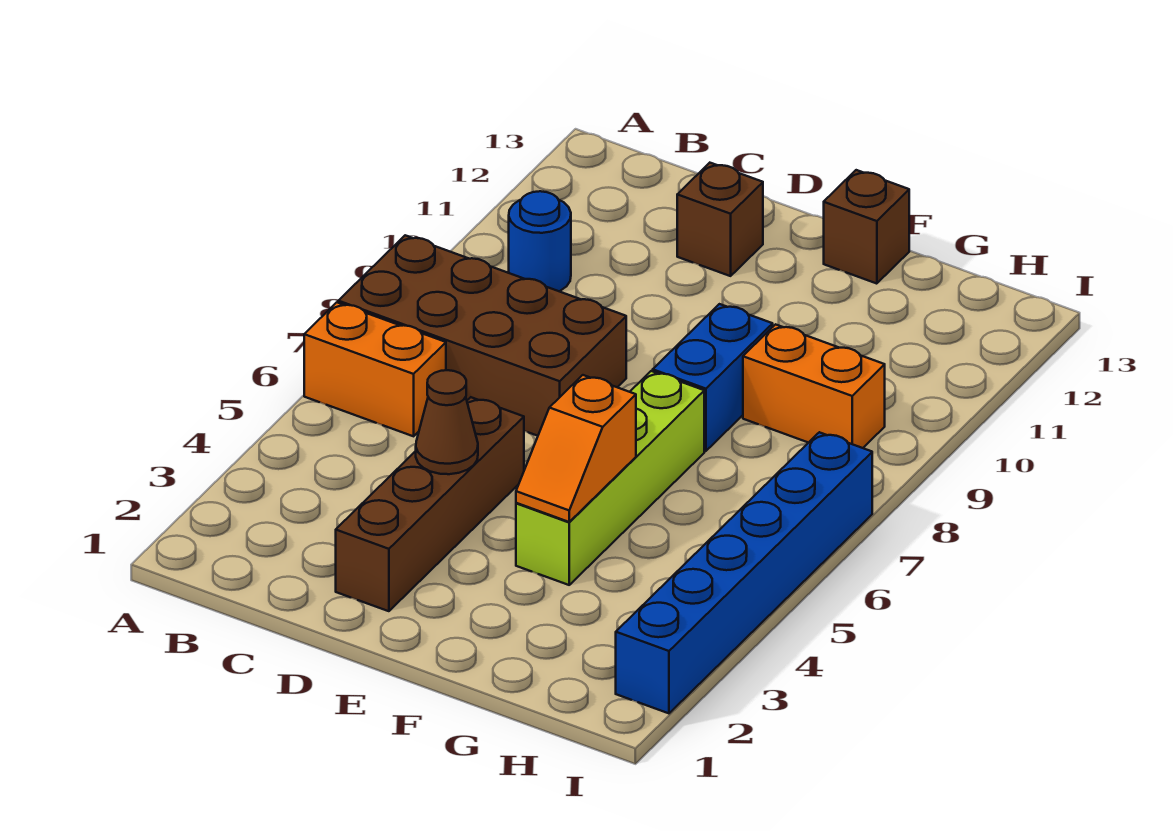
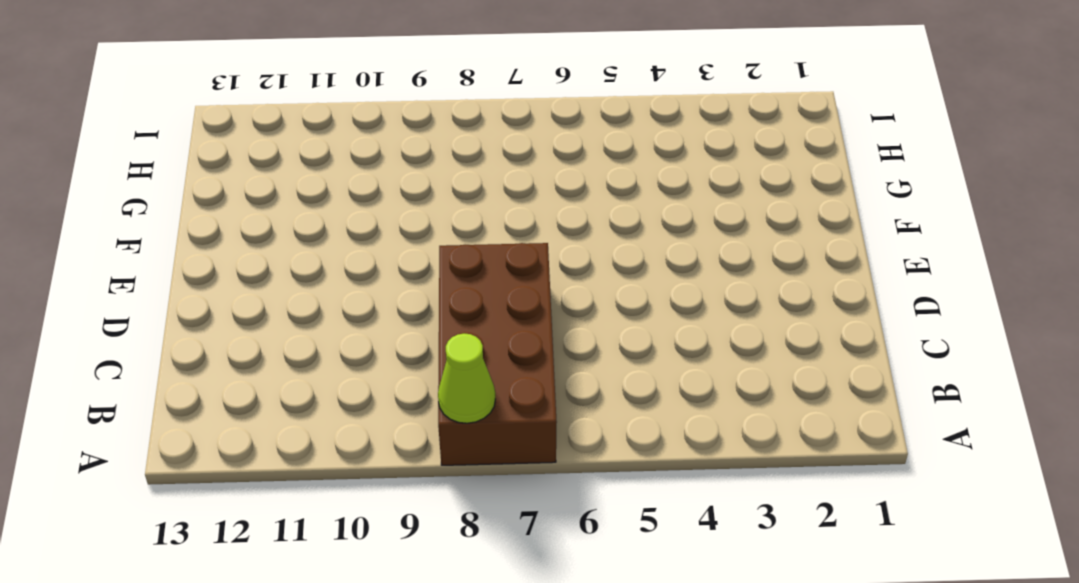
lime 1x1 cone [438,333,495,423] -> none
none -> orange 1x2 brick [304,302,446,436]
none -> blue 1x1 round brick [509,191,571,291]
none -> brown 1x4 brick [336,397,524,611]

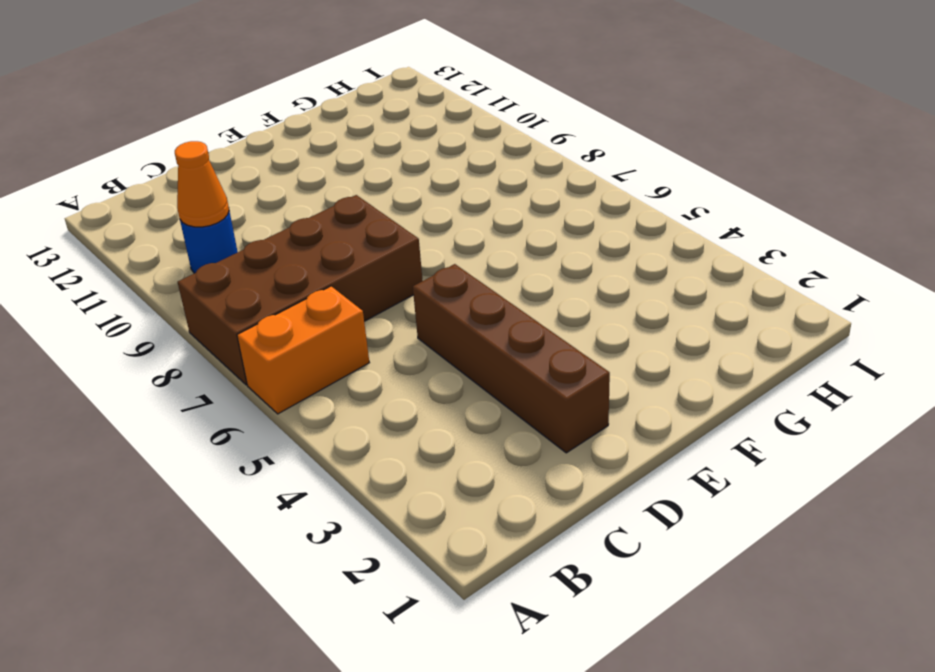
orange 1x1 cone [175,141,229,227] -> none
none -> brown 1x1 brick [677,163,763,276]
none -> lime 1x4 brick [516,371,704,585]
none -> blue 1x2 brick [653,304,773,451]

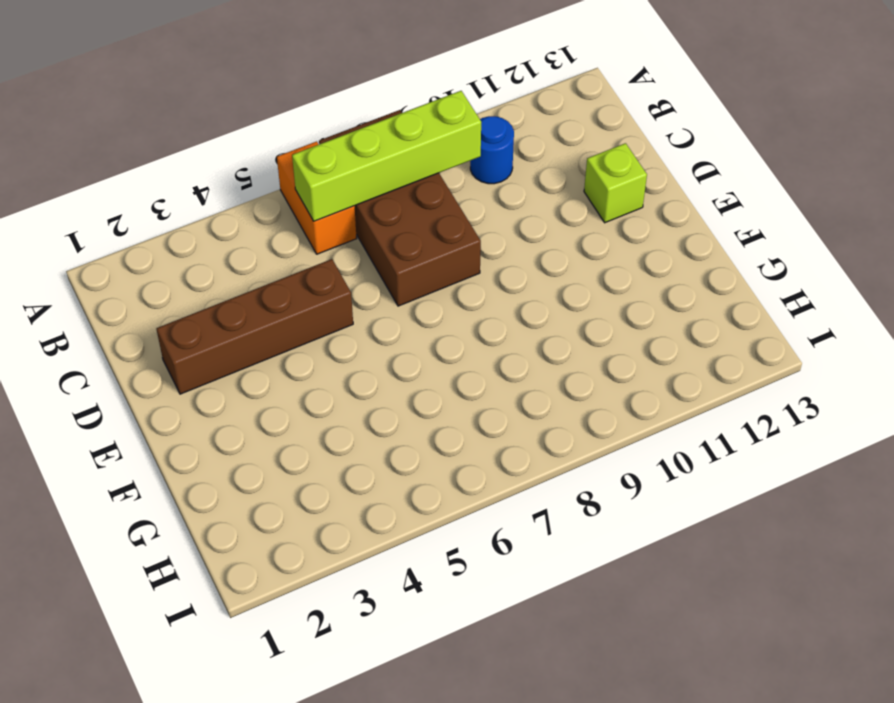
lime 1x4 brick [292,91,481,221] -> lime 1x4 brick moved to [516,371,704,585]
lime 1x1 brick [584,143,647,223] -> brown 1x1 brick [677,163,763,276]
none -> blue 1x2 brick [653,304,773,451]
none -> brown 1x1 brick [824,170,909,284]
none -> orange 1x2 brick [743,324,885,448]

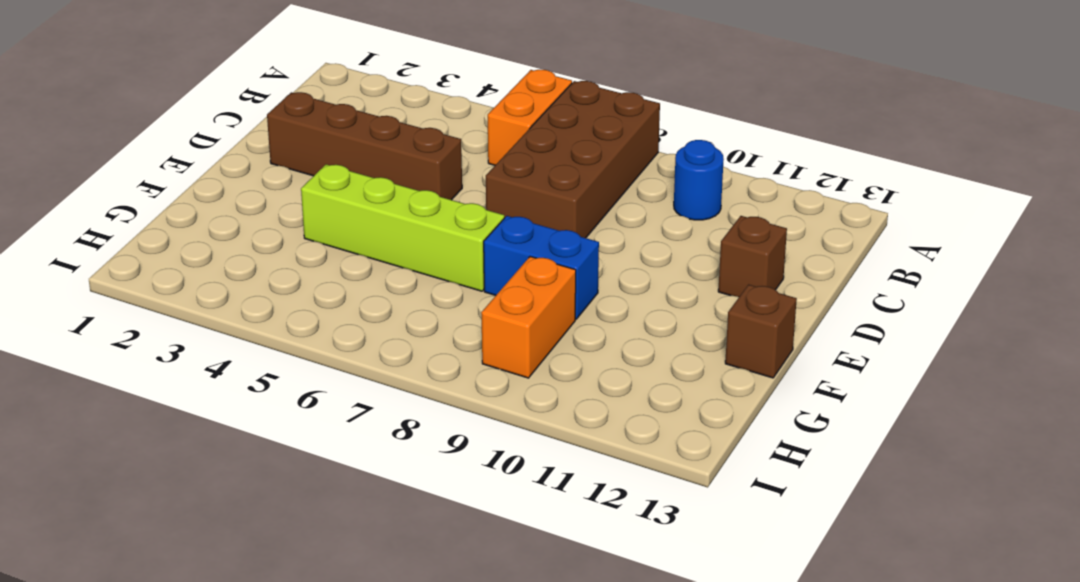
none -> blue 1x6 brick [616,432,872,713]
none -> brown 1x1 cone [416,370,478,474]
none -> orange 1x2 slope [516,375,636,522]

